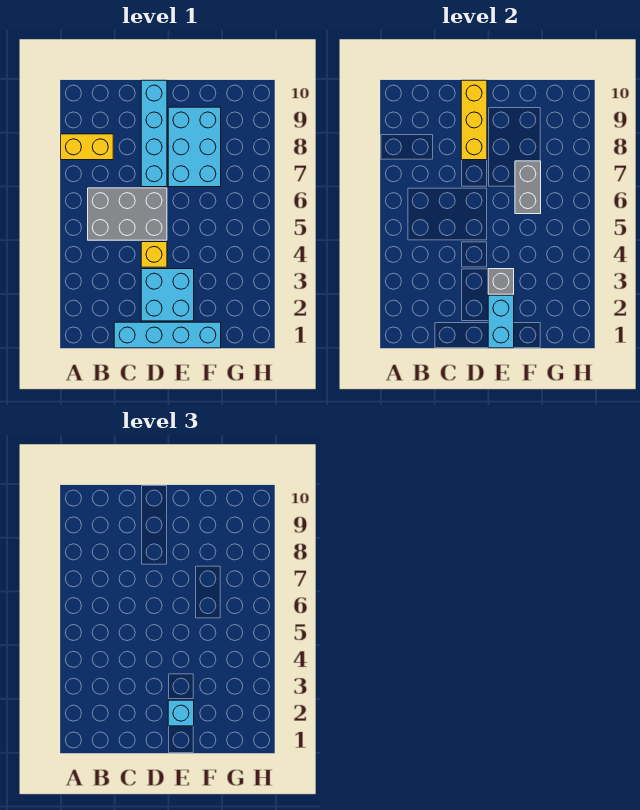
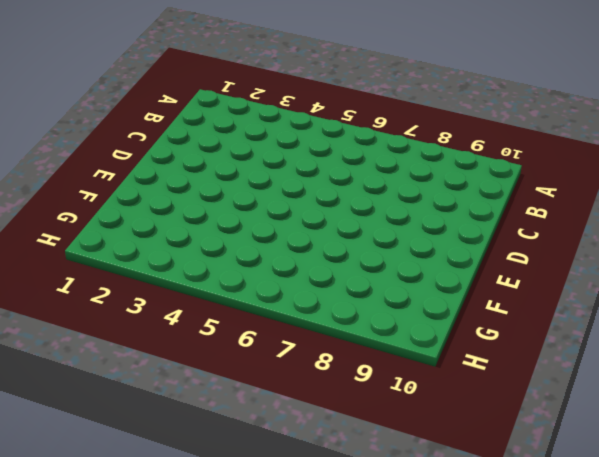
none -> yellow 1x2 brick [61,134,113,160]
none -> grey 2x3 brick [88,188,167,240]
none -> cyan 1x4 brick [114,322,221,348]

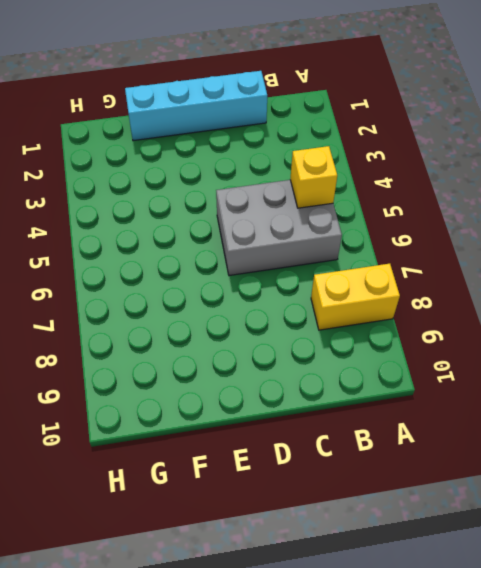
yellow 1x1 brick [290,146,337,208] -> yellow 1x1 brick moved to [141,242,167,267]
none -> cyan 2x2 brick [141,269,194,321]
none -> cyan 1x4 brick [141,80,167,187]
none -> cyan 2x3 brick [168,107,221,187]

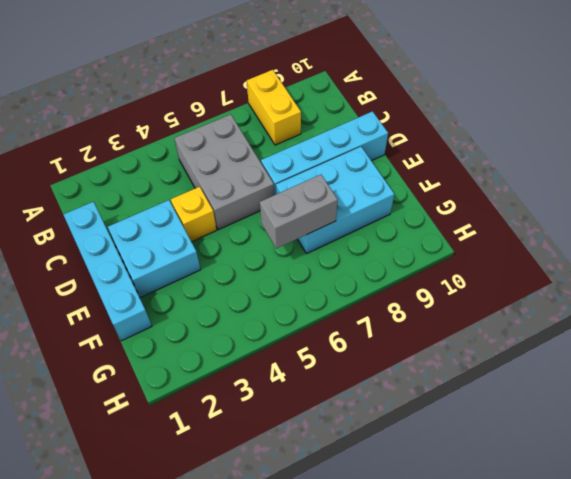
none -> yellow 1x3 brick [461,80,487,160]
none -> cyan 1x2 brick [488,295,514,348]
none -> grey 1x1 brick [488,269,514,294]

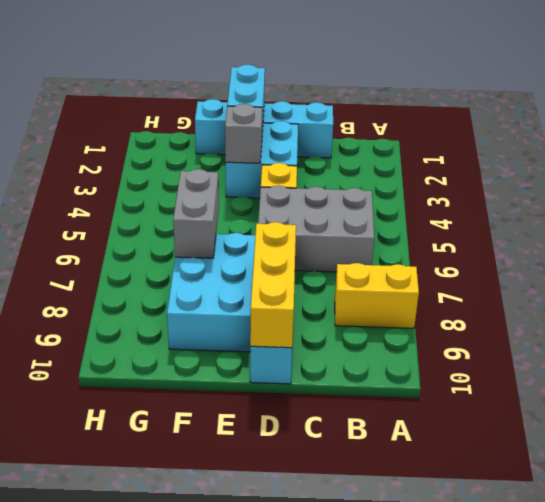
none -> cyan 1x1 brick [168,700,194,726]

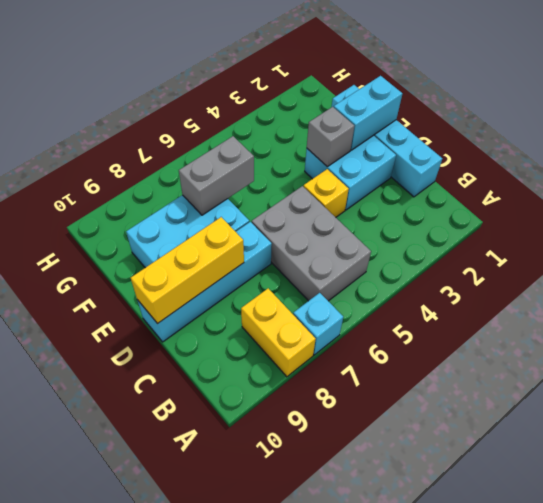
cyan 1x1 brick [293,293,343,355] -> cyan 1x1 brick moved to [168,700,194,726]

